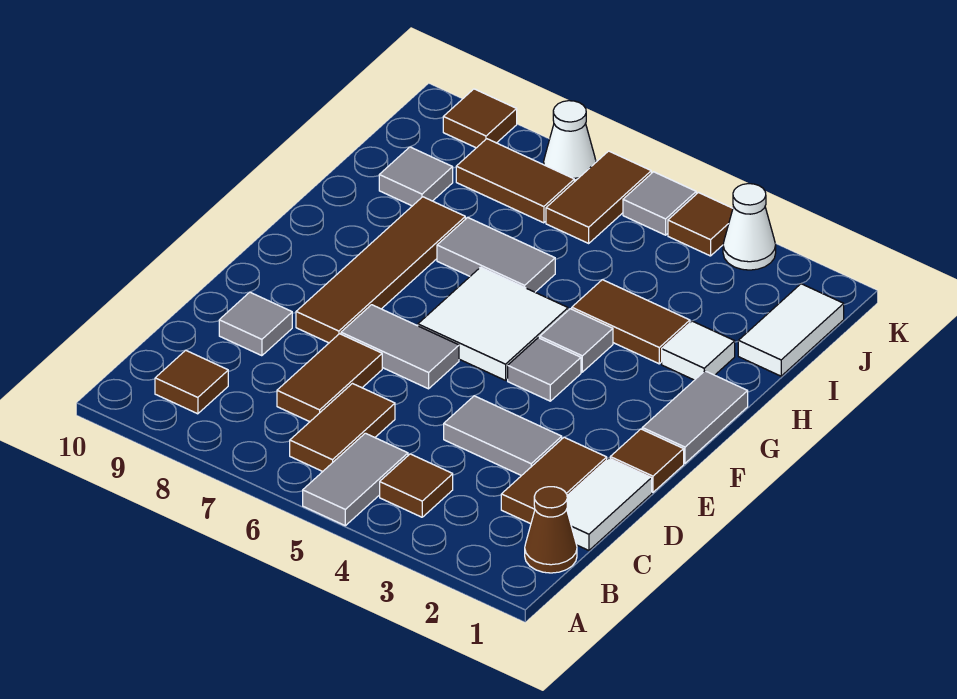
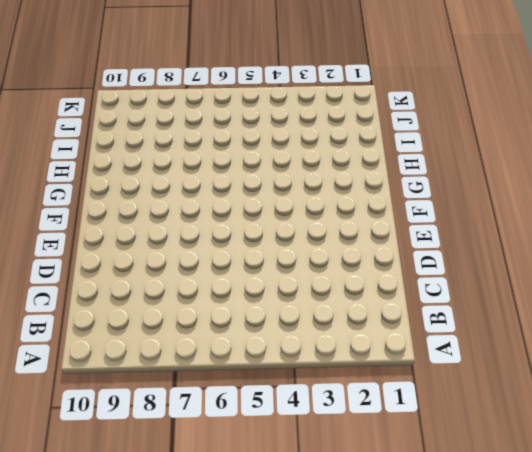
none -> grey 1x2 tile [303,433,408,526]
none -> brown 1x1 cone [525,487,577,573]
none -> brown 1x1 tile [380,454,453,517]

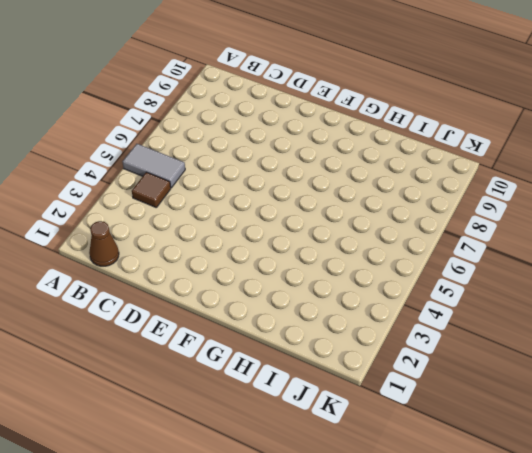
none -> brown 1x2 tile [290,384,395,471]
none -> brown 1x1 tile [155,350,228,414]
none -> white 1x2 tile [567,458,652,550]

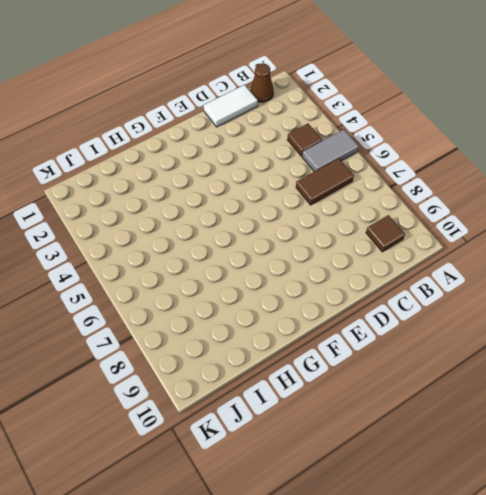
none -> brown 1x2 tile [501,437,607,524]
none -> brown 1x2 tile [277,334,382,422]
none -> grey 1x2 tile [444,396,562,476]

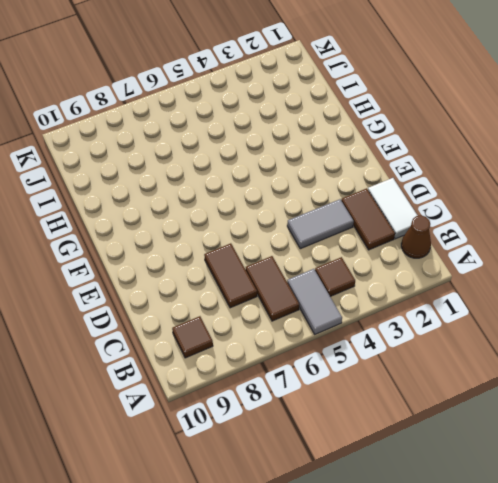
none -> grey 1x1 tile [219,292,292,356]
none -> brown 1x1 tile [610,429,684,492]
none -> grey 1x2 tile [341,305,459,389]

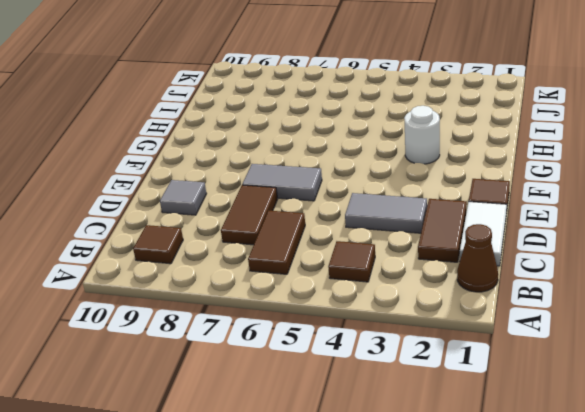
white 1x1 round brick [404,106,440,164] -> none
none -> grey 1x2 tile [303,433,408,526]
none -> brown 1x4 tile [296,197,465,343]
none -> grey 1x2 tile [642,371,748,463]

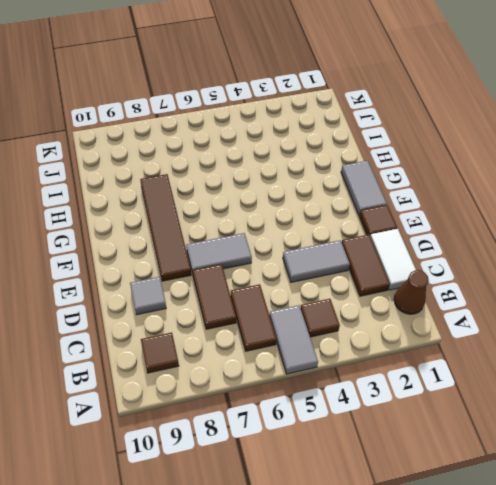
none -> grey 1x1 tile [508,338,581,401]
none -> white 2x2 tile [418,267,568,380]
none -> grey 1x1 tile [540,309,613,372]

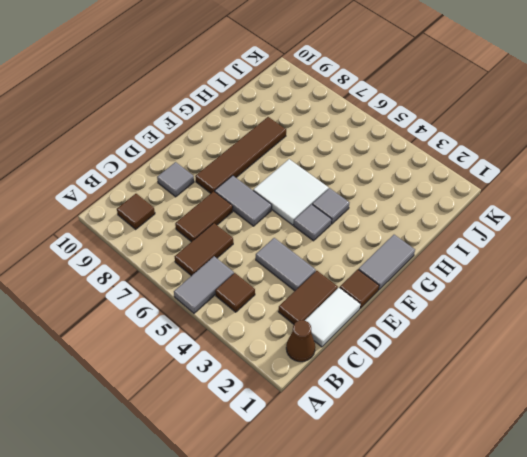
none -> white 1x1 tile [662,321,735,380]
none -> brown 1x2 tile [572,280,690,364]
none -> grey 1x2 tile [437,217,555,292]

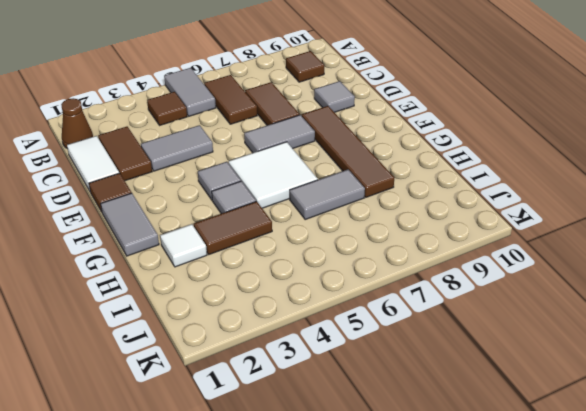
none -> white 1x2 tile [738,284,844,376]
none -> grey 1x1 tile [379,147,453,206]
none -> brown 1x2 tile [546,151,651,243]

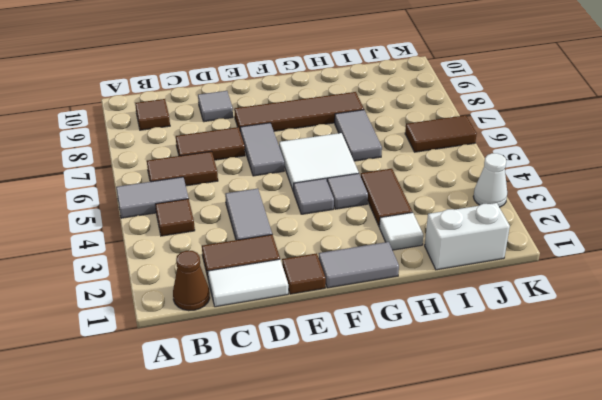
white 1x2 brick [425,203,510,270] -> white 1x2 tile [738,284,844,376]
none -> grey 1x1 tile [379,147,453,206]
none -> brown 1x2 tile [456,139,574,223]
none -> brown 1x1 tile [668,193,733,256]

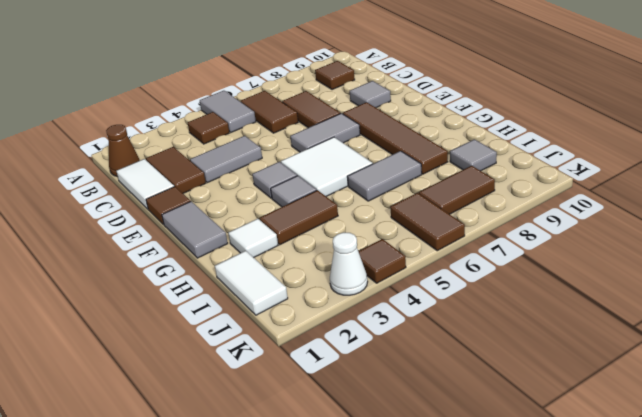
none -> grey 1x1 tile [623,172,696,235]
none -> white 1x1 cone [544,101,596,182]
none -> brown 1x1 tile [443,89,517,148]

